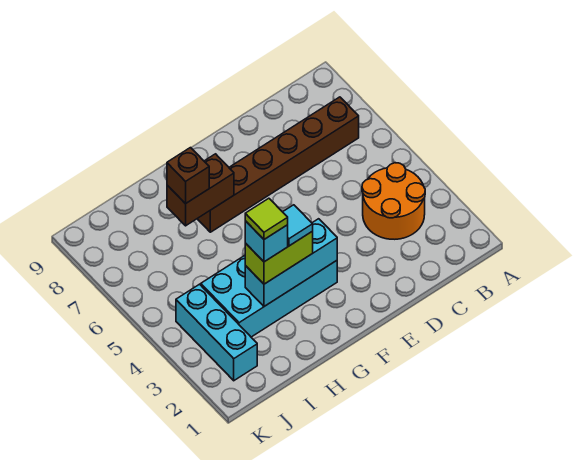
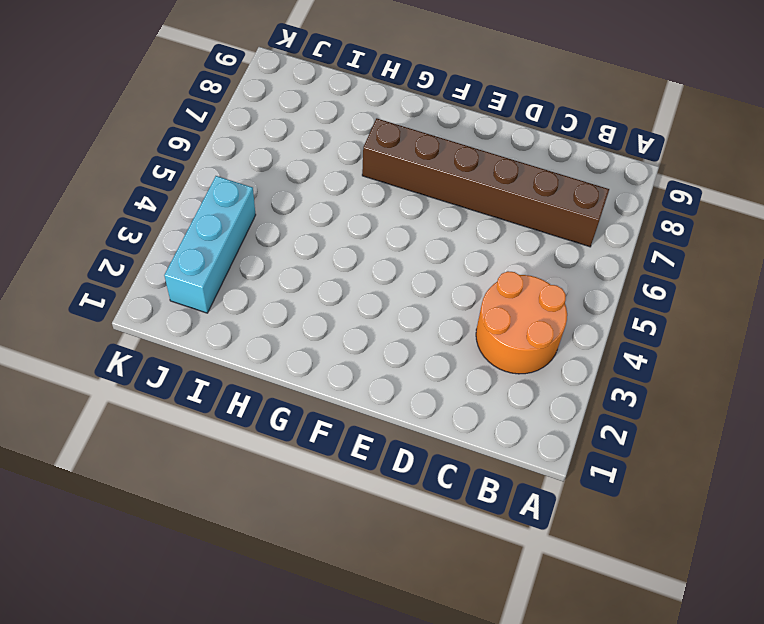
none -> cyan 2x4 brick [201,256,337,337]
none -> cyan 1x3 brick [245,219,337,306]

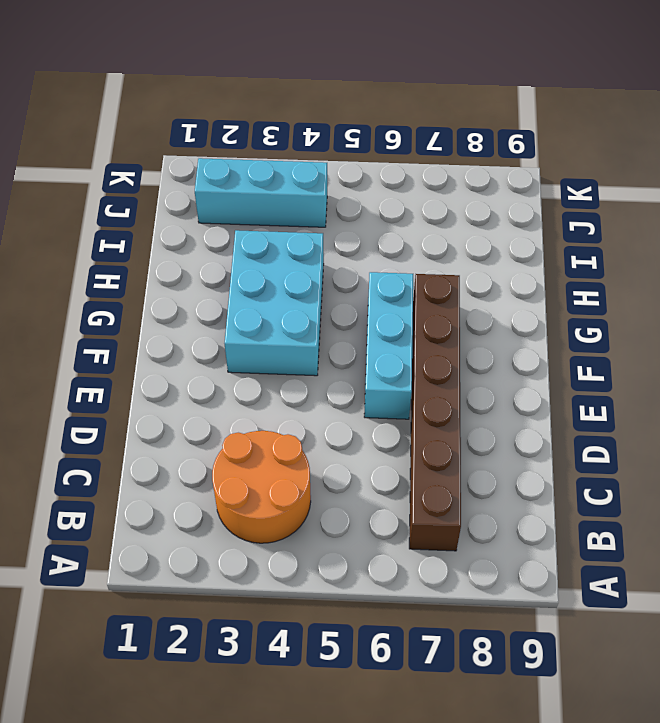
cyan 1x3 brick [364,272,413,419] -> cyan 1x3 brick moved to [245,219,337,306]
cyan 2x3 brick [225,230,324,376] -> cyan 2x4 brick [201,256,337,337]
none -> brown 1x2 brick [167,154,234,226]
none -> lime 1x2 brick [245,231,313,284]

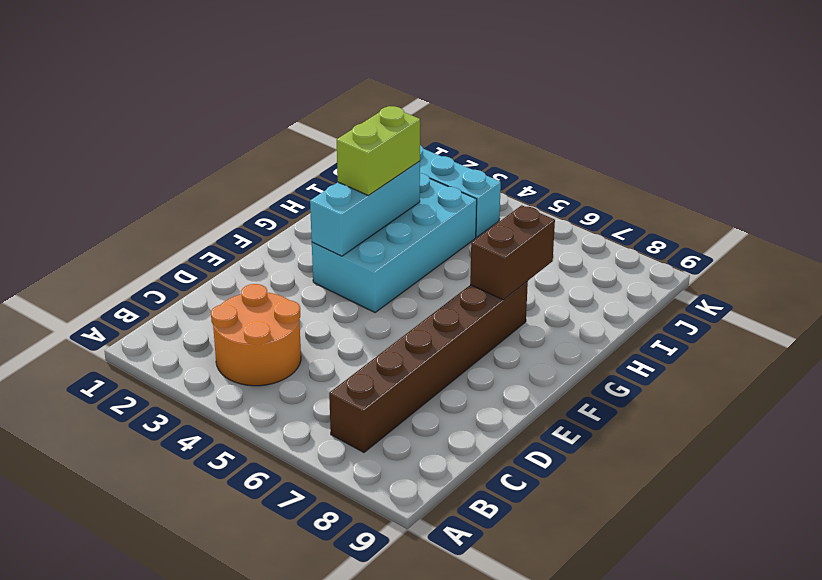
none -> brown 1x1 brick [167,148,209,204]
none -> cyan 1x1 tile [283,205,313,246]

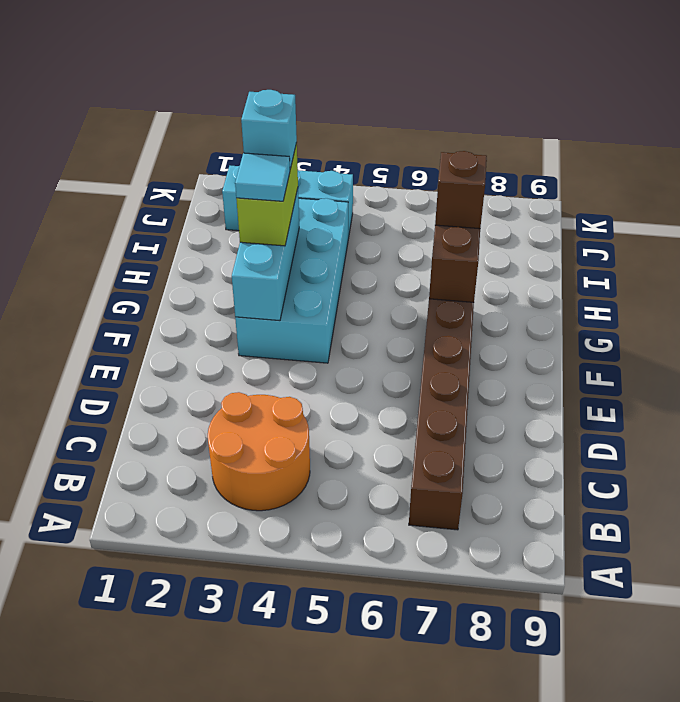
none -> lime 1x1 tile [245,198,288,239]

